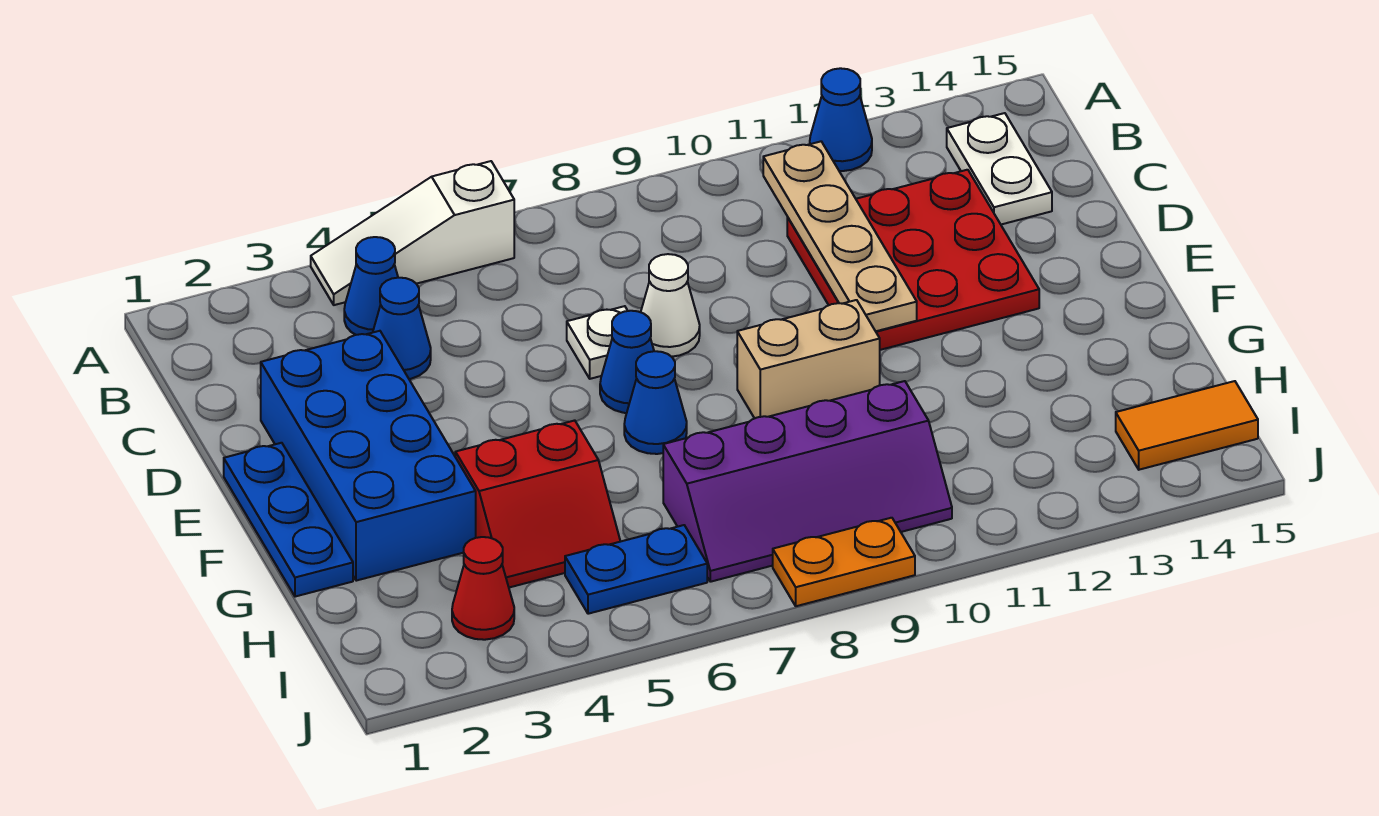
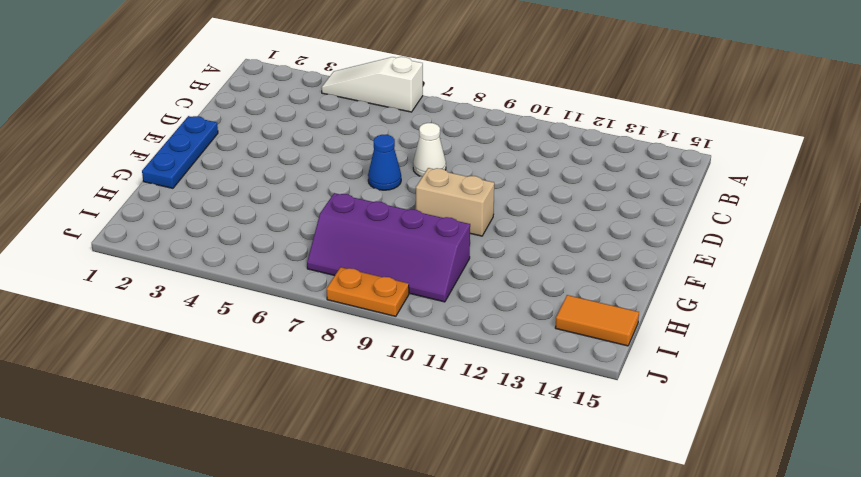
none -> blue 1x1 cone [810,68,872,171]
none -> blue 1x1 cone [344,237,398,335]
none -> white 1x2 plate [947,113,1052,224]

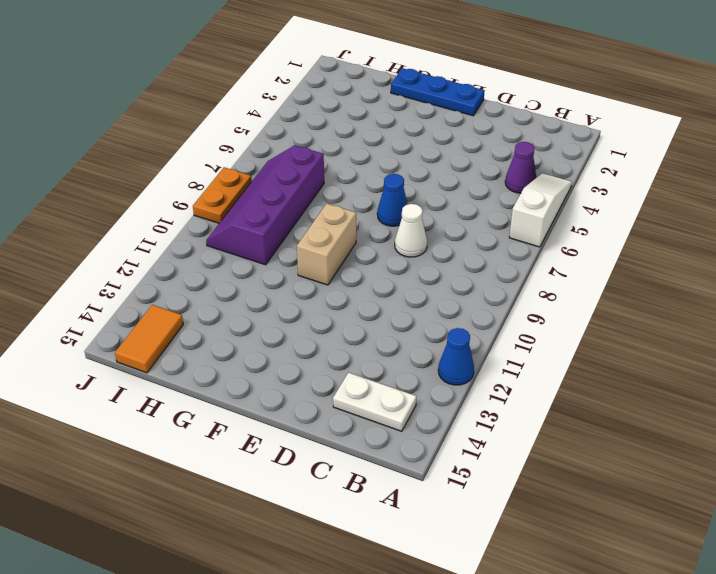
purple 1x1 cone [505,142,536,193] -> blue 1x1 cone [344,237,398,335]
none -> blue 1x1 cone [373,278,431,379]
none -> red 3x3 plate [787,170,1039,350]
none -> blue 2x4 brick [261,331,476,581]

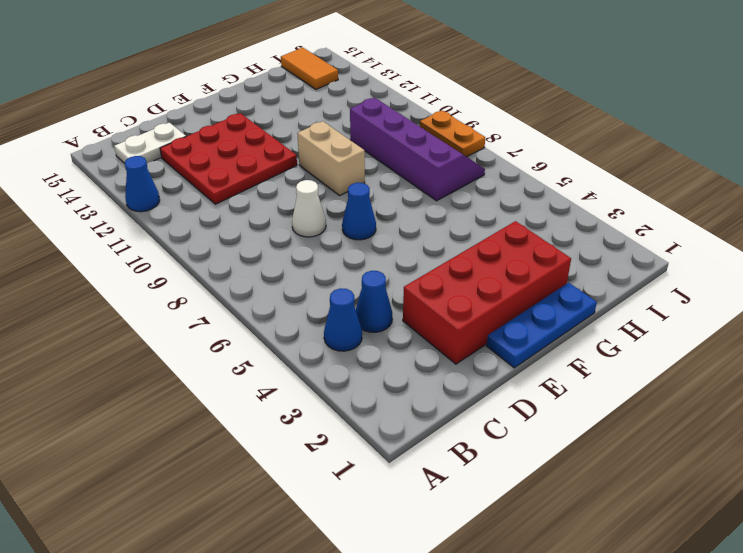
red 2x4 brick [403,221,571,364] -> blue 2x4 brick [261,331,476,581]
none -> white 1x3 slope [311,161,514,305]
none -> white 1x1 plate [567,306,628,379]
none -> blue 1x1 cone [624,351,687,454]

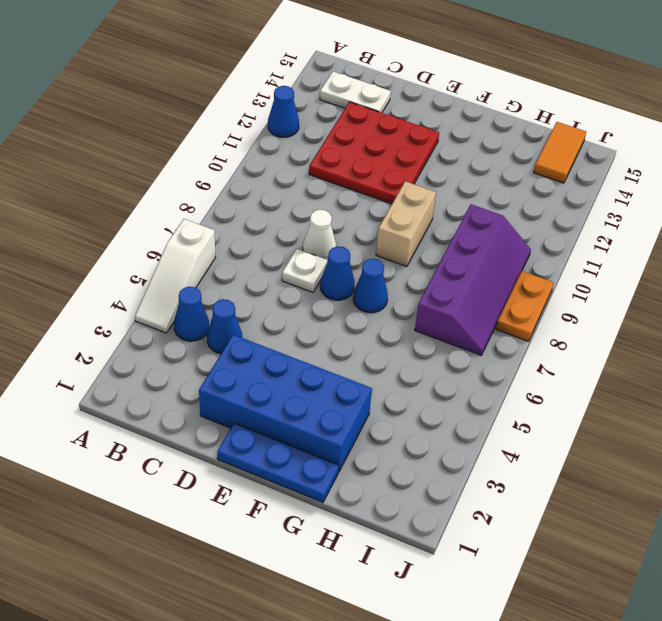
none -> red 2x2 slope [455,420,620,587]
none -> red 1x1 cone [452,537,514,640]
none -> blue 1x2 plate [565,525,707,614]

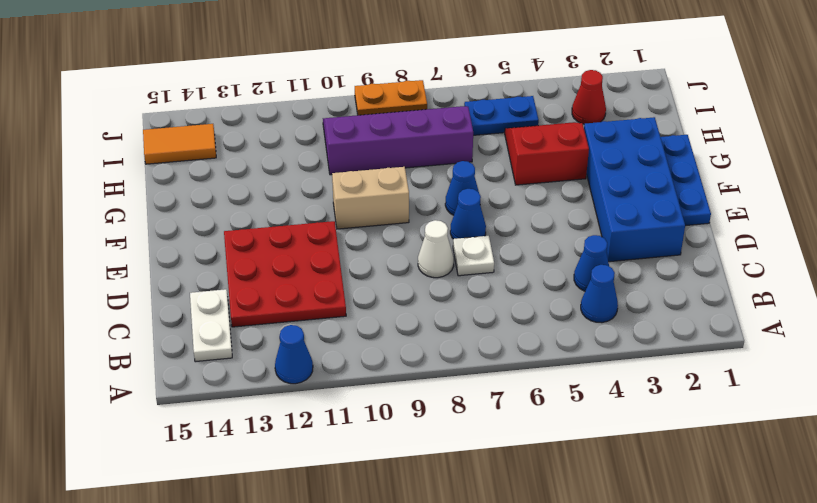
none -> white 1x3 slope [311,161,514,305]
none -> tan 1x4 plate [763,141,917,331]

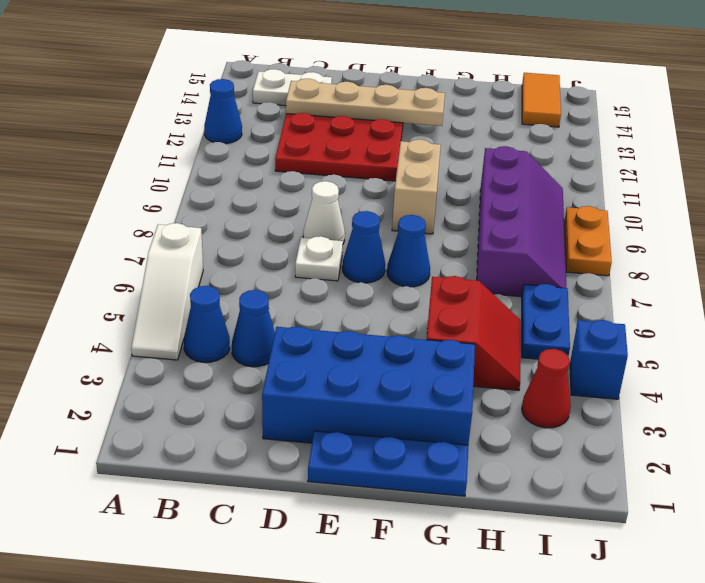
tan 1x4 plate [286,79,445,126] -> tan 1x4 plate moved to [763,141,917,331]
blue 1x1 brick [570,320,628,399] -> none

